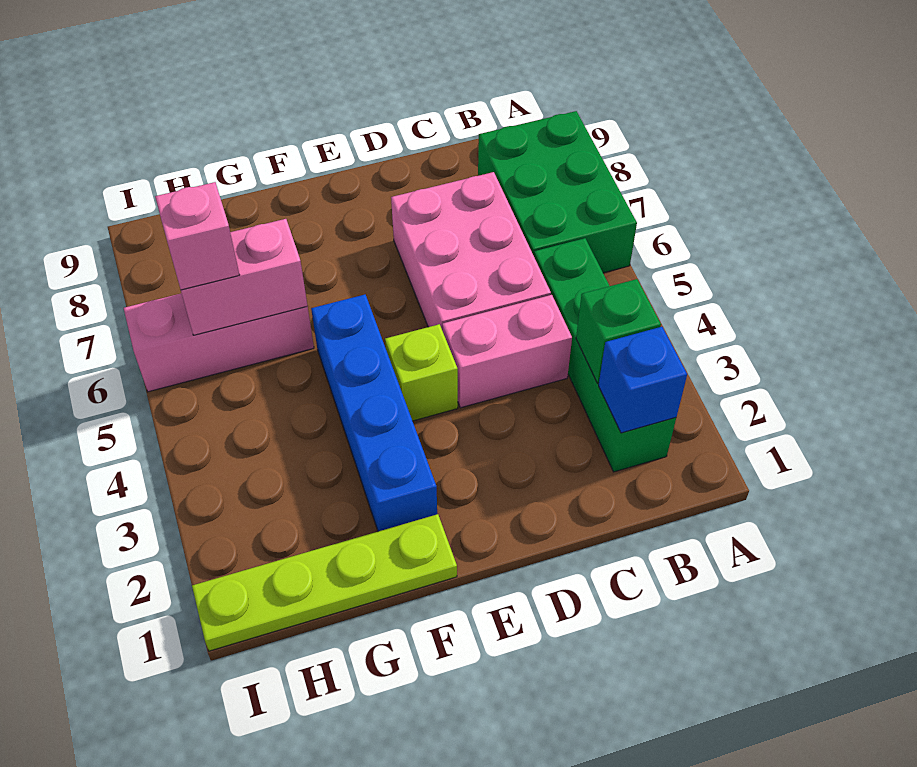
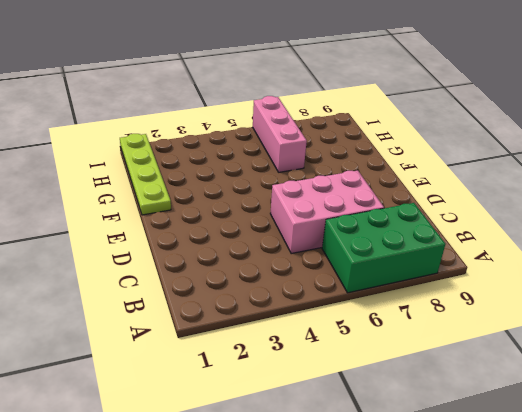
none -> green 1x4 brick [534,238,676,472]
none -> pink 1x2 brick [442,295,572,408]
none -> lime 1x1 brick [385,324,458,421]

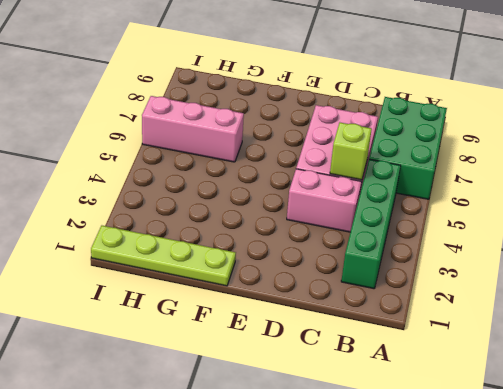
lime 1x1 brick [330,123,372,180] -> lime 1x1 brick moved to [385,324,458,421]
none -> blue 1x4 brick [311,295,437,531]
none -> blue 1x1 brick [599,327,687,433]
none -> green 1x1 brick [576,279,661,383]

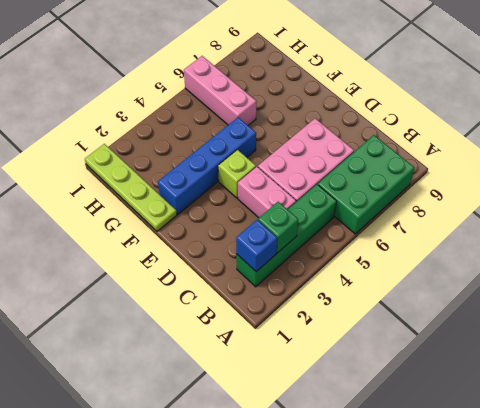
none -> pink 1x2 brick [181,219,307,335]
none -> pink 1x1 brick [155,182,239,290]

